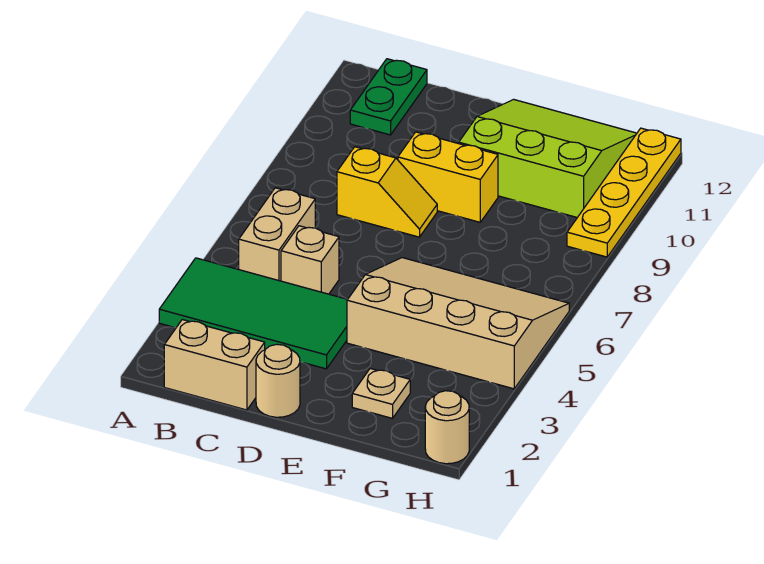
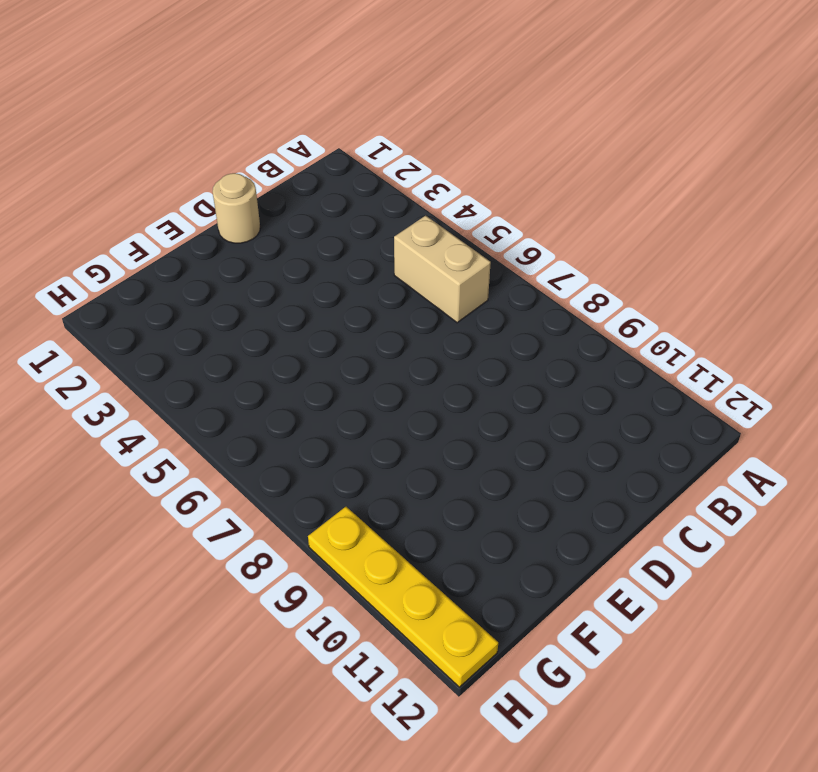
none -> green 2x4 tile [159,258,348,369]
none -> tan 1x2 brick [164,320,265,410]
none -> green 1x2 plate [350,59,427,135]

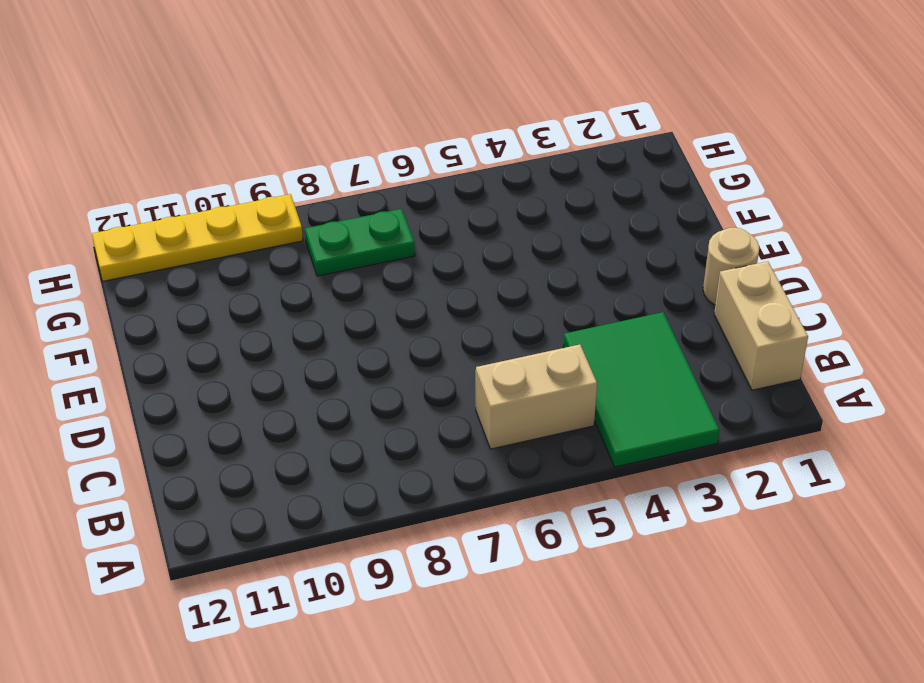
green 2x3 tile [563,312,719,467] -> green 2x4 tile [159,258,348,369]
green 1x2 plate [305,209,415,276] -> green 1x2 plate moved to [350,59,427,135]
none -> tan 1x1 brick [281,226,339,294]
none -> yellow 1x2 slope [337,147,437,237]
none -> yellow 1x2 brick [398,132,498,222]

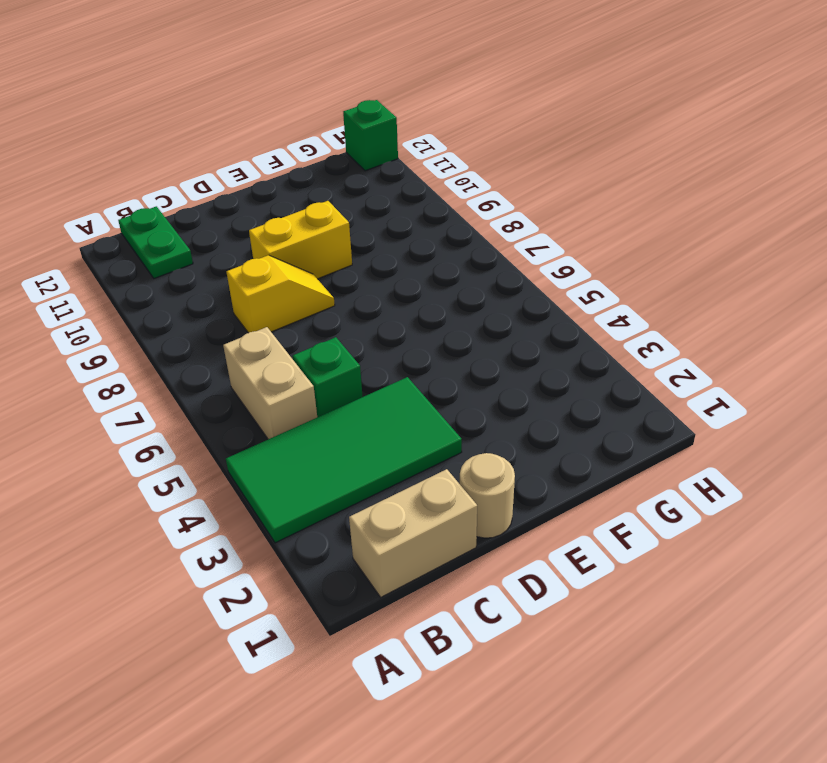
green 1x1 brick [293,337,363,417] -> tan 1x1 brick [281,226,339,294]
green 1x1 brick [343,100,398,171] -> yellow 1x4 plate [567,128,681,257]
none -> tan 3x4 slope [347,258,569,389]
none -> lime 3x3 slope [459,99,637,217]
none -> tan 1x1 plate [352,369,410,418]

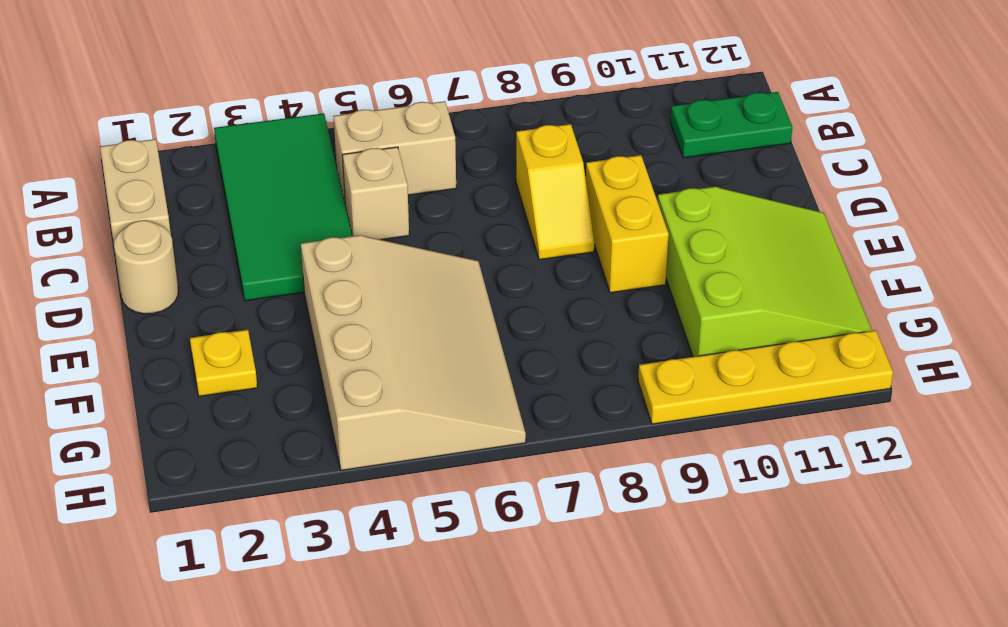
yellow 1x1 plate [190,330,257,396] -> tan 1x1 plate [352,369,410,418]
none -> tan 1x1 round brick [425,391,469,464]

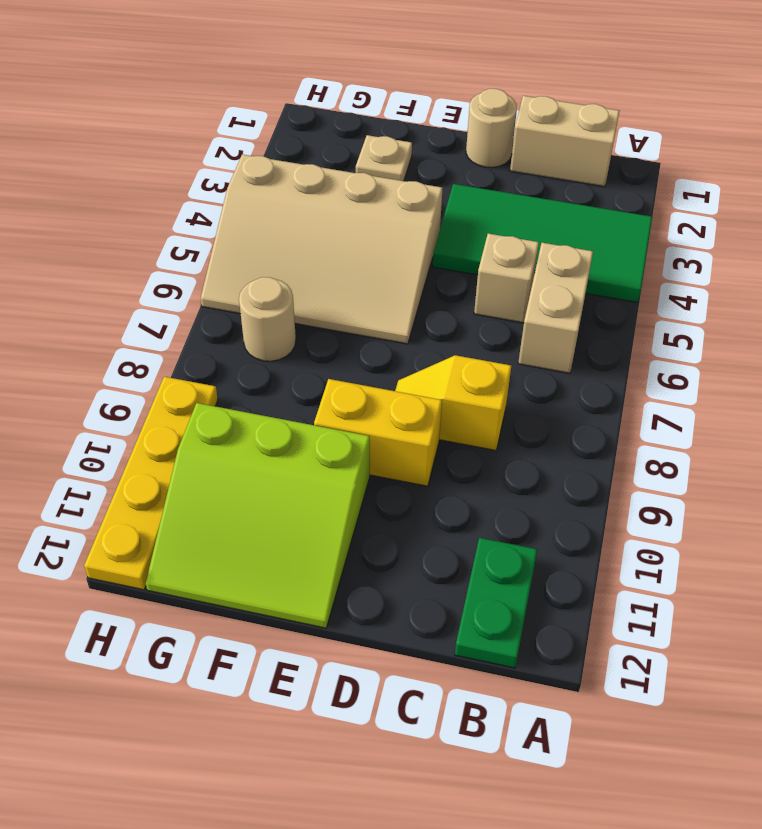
tan 1x1 round brick [239,277,296,361] -> tan 1x1 round brick moved to [425,391,469,464]

